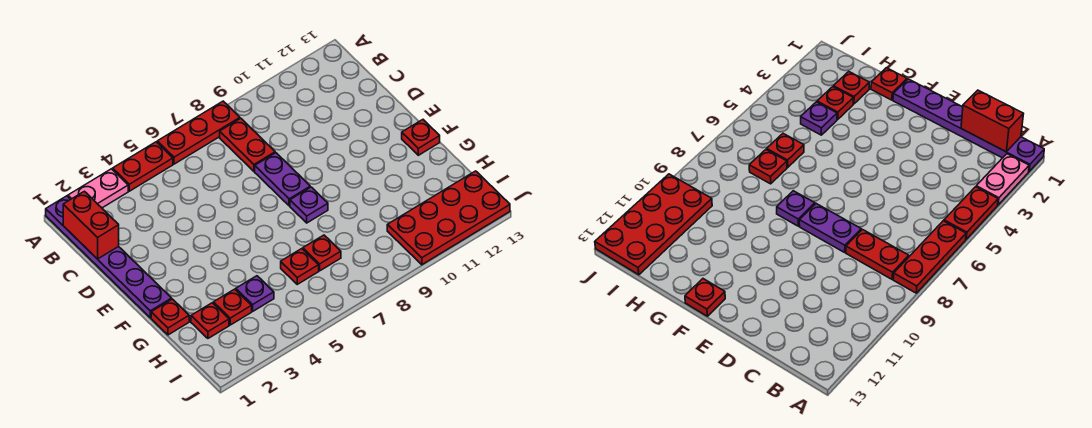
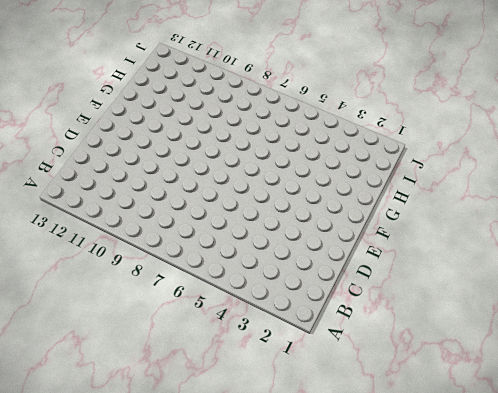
none -> purple 1x6 plate [46,196,172,318]
none -> pink 1x2 plate [68,169,128,208]
none -> red 1x2 plate [113,142,173,191]

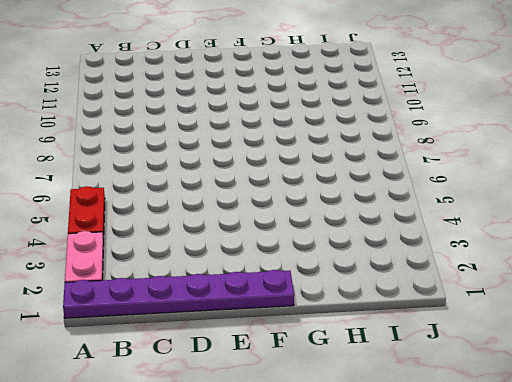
none -> red 1x3 plate [157,101,240,164]
none -> red 1x2 plate [220,118,275,171]
none -> purple 1x2 plate [255,153,310,206]

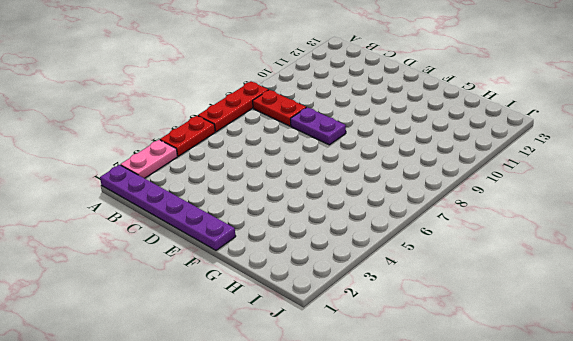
none -> purple 1x1 plate [290,187,328,223]
none -> red 1x1 plate [402,120,440,155]
none -> red 1x1 plate [151,299,189,335]

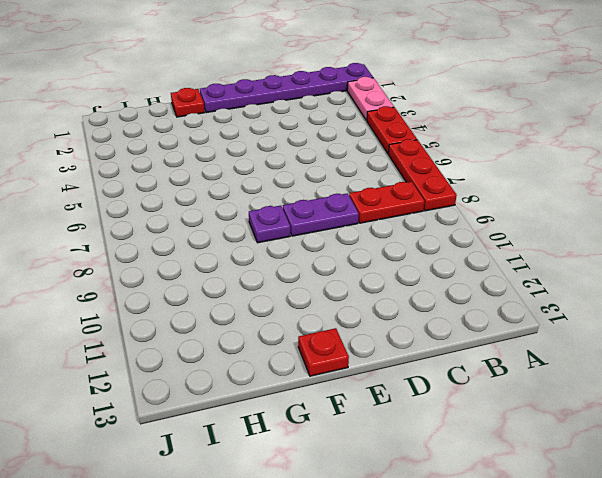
none -> red 1x1 plate [191,303,229,338]
none -> red 1x1 plate [213,289,252,325]
none -> purple 1x1 plate [236,276,274,311]

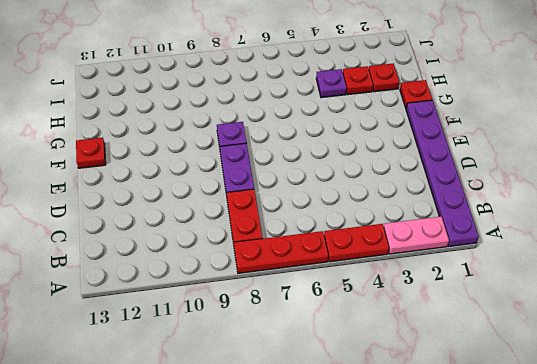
none -> red 1x1 plate [281,249,319,284]
none -> red 1x1 plate [303,235,341,271]
none -> red 2x4 plate [387,171,510,265]

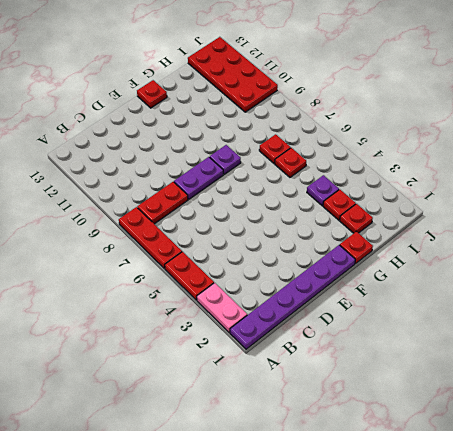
none -> red 1x2 brick [63,191,119,259]

